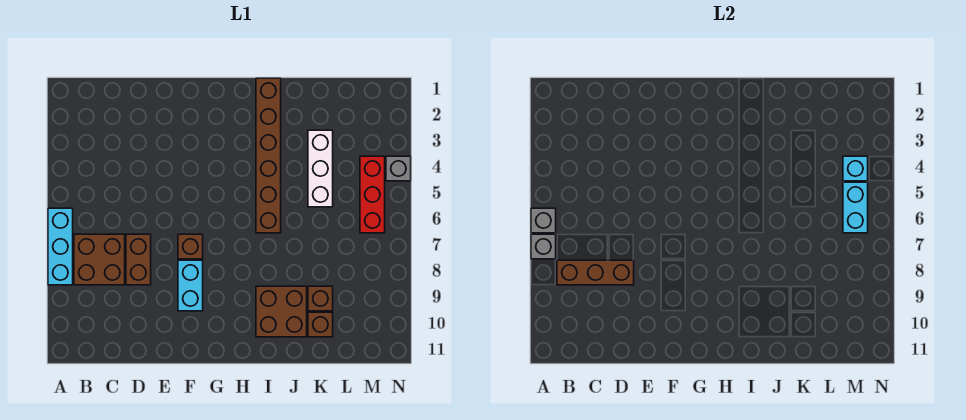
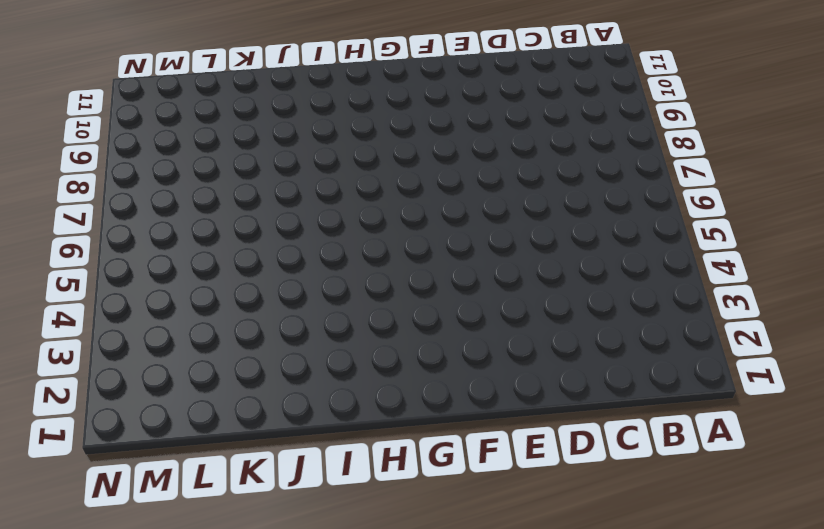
none -> cyan 1x3 brick [48,208,73,285]
none -> brown 2x2 brick [74,234,125,285]
none -> brown 1x2 brick [126,234,151,285]

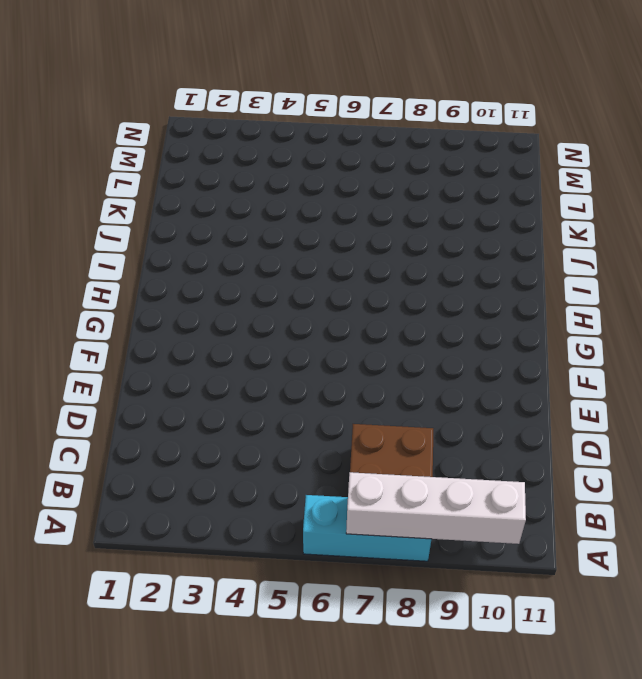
white 1x4 brick [346,472,526,544] -> grey 1x1 brick [531,234,556,259]
none -> brown 1x2 brick [126,234,151,285]
none -> brown 1x1 brick [178,234,203,259]
none -> cyan 1x2 brick [178,260,203,311]

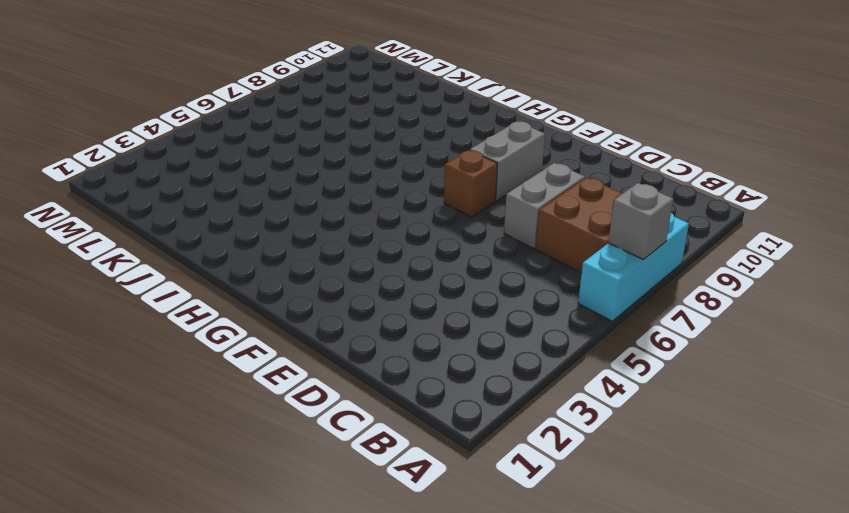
grey 1x2 brick [504,163,585,249] -> brown 1x2 brick [126,234,151,285]
grey 1x2 brick [470,122,545,201] -> cyan 1x2 brick [178,260,203,311]
none -> brown 1x6 brick [256,78,281,233]
none -> brown 2x2 brick [256,286,307,337]
none -> white 1x3 brick [308,130,333,207]

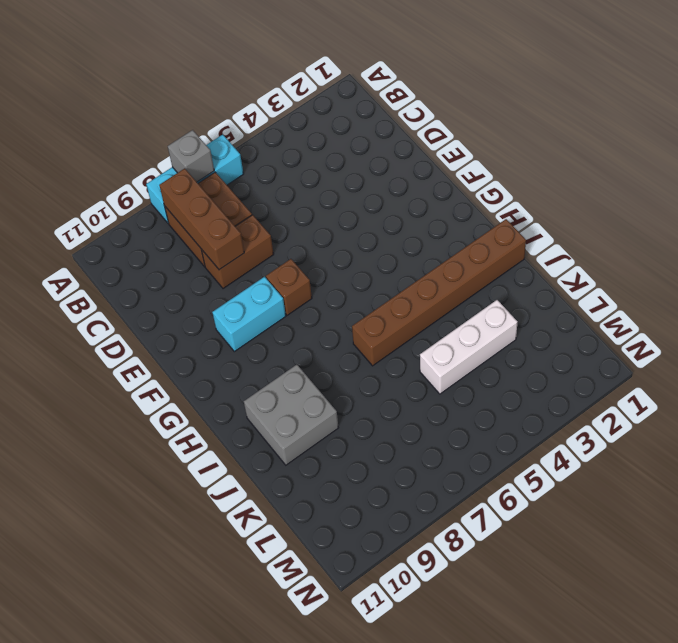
grey 2x2 brick [244,365,338,465] -> brown 2x2 brick [256,286,307,337]
none -> brown 1x1 brick [308,286,333,311]
none -> brown 1x1 brick [308,312,333,337]
none -> red 1x3 brick [360,156,385,233]

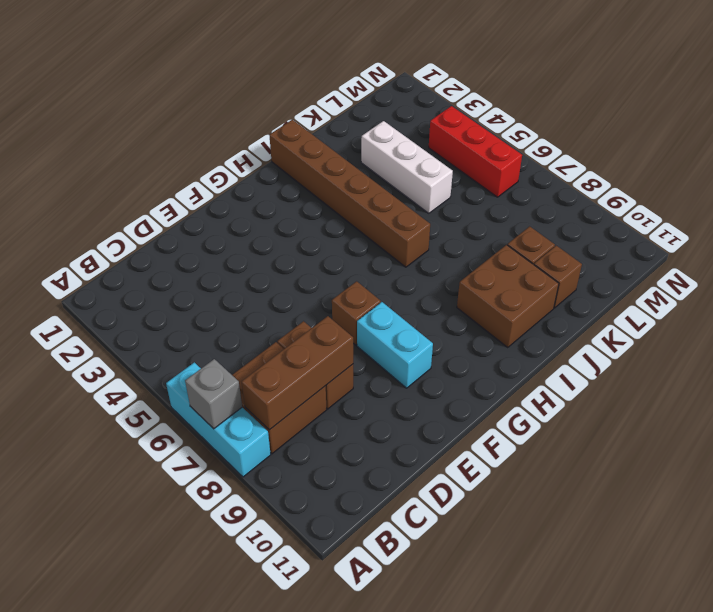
none -> grey 1x1 brick [386,156,411,181]
none -> grey 1x1 brick [531,208,556,233]
none -> cyan 1x1 brick [843,156,868,181]

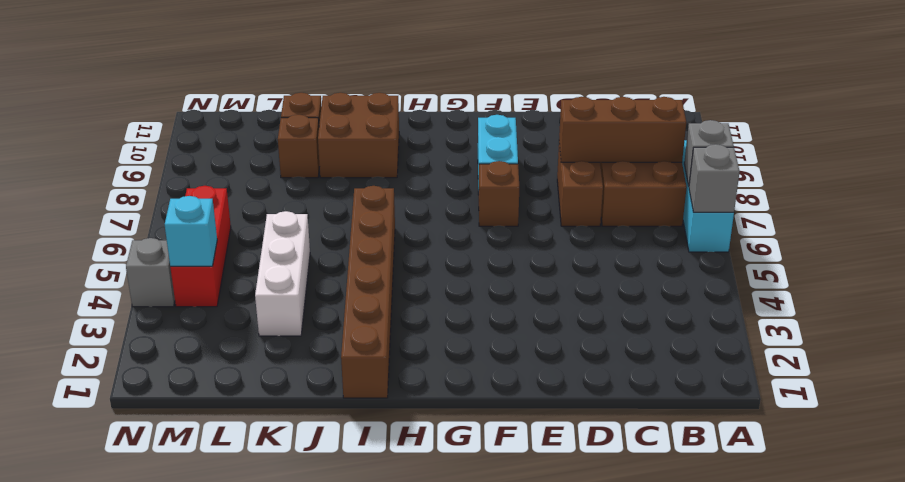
none -> cyan 1x2 brick [843,182,868,233]

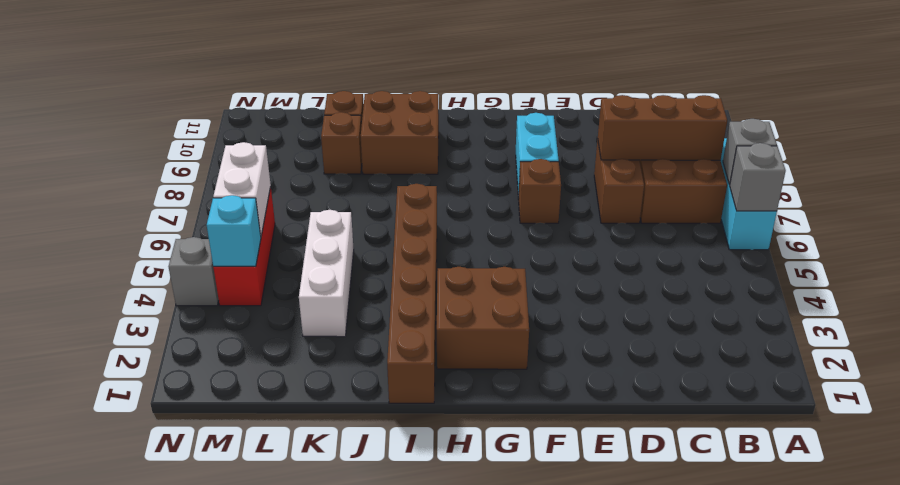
brown 2x2 brick [437,267,529,369] -> none
white 1x2 brick [213,142,271,236] -> cyan 1x2 brick [843,182,868,233]

